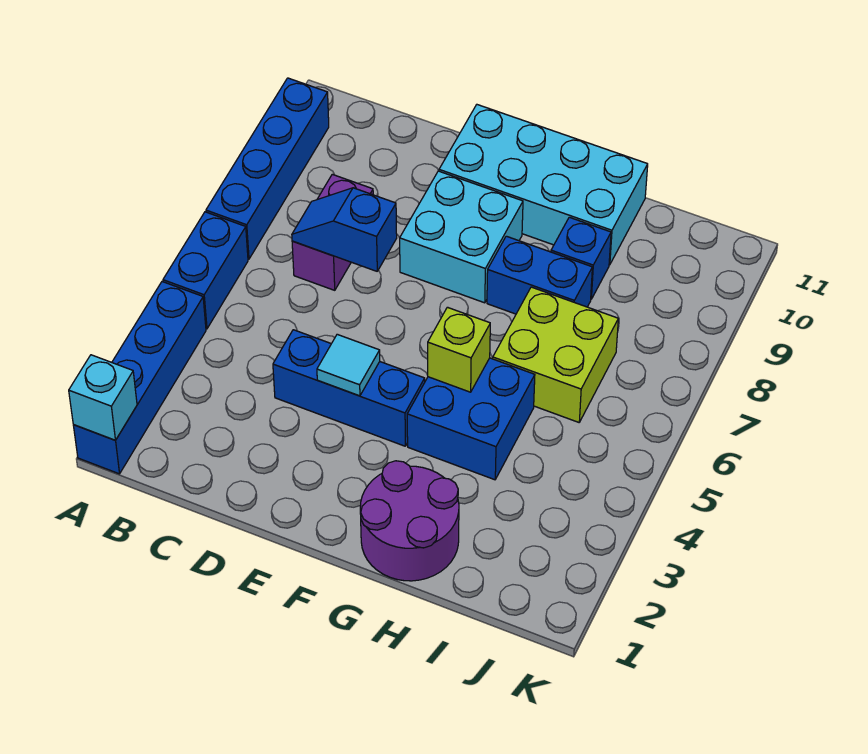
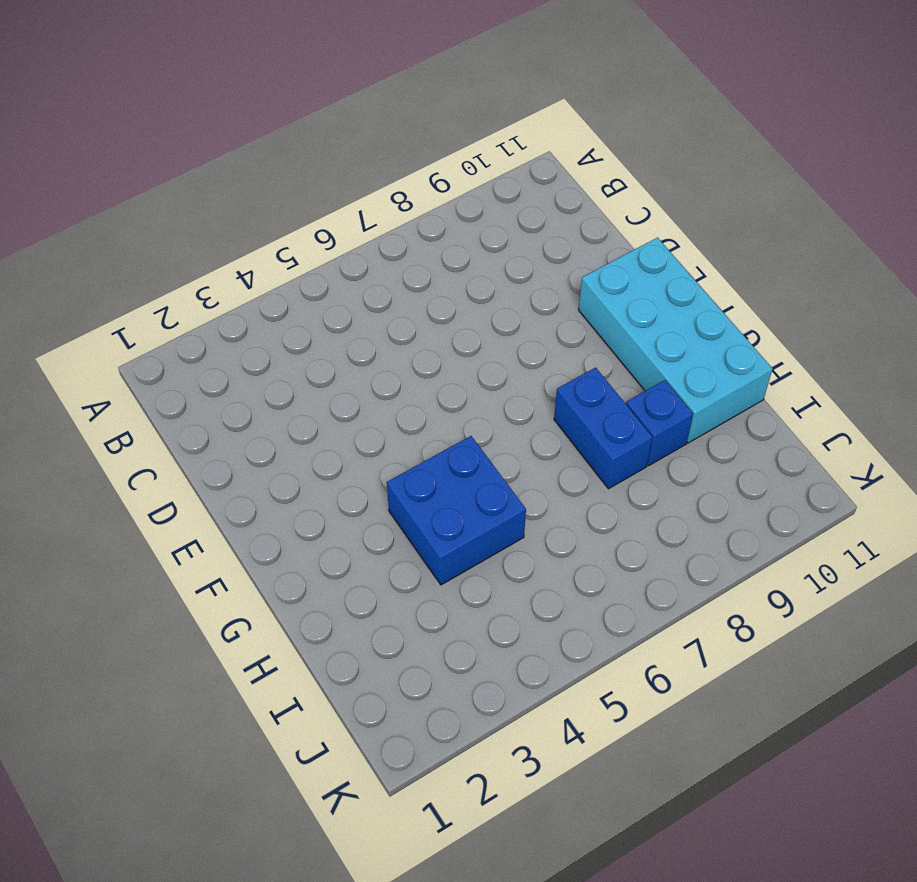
none -> blue 1x4 brick [73,282,206,474]
none -> blue 1x2 brick [163,212,248,329]
none -> blue 1x4 brick [206,78,329,259]

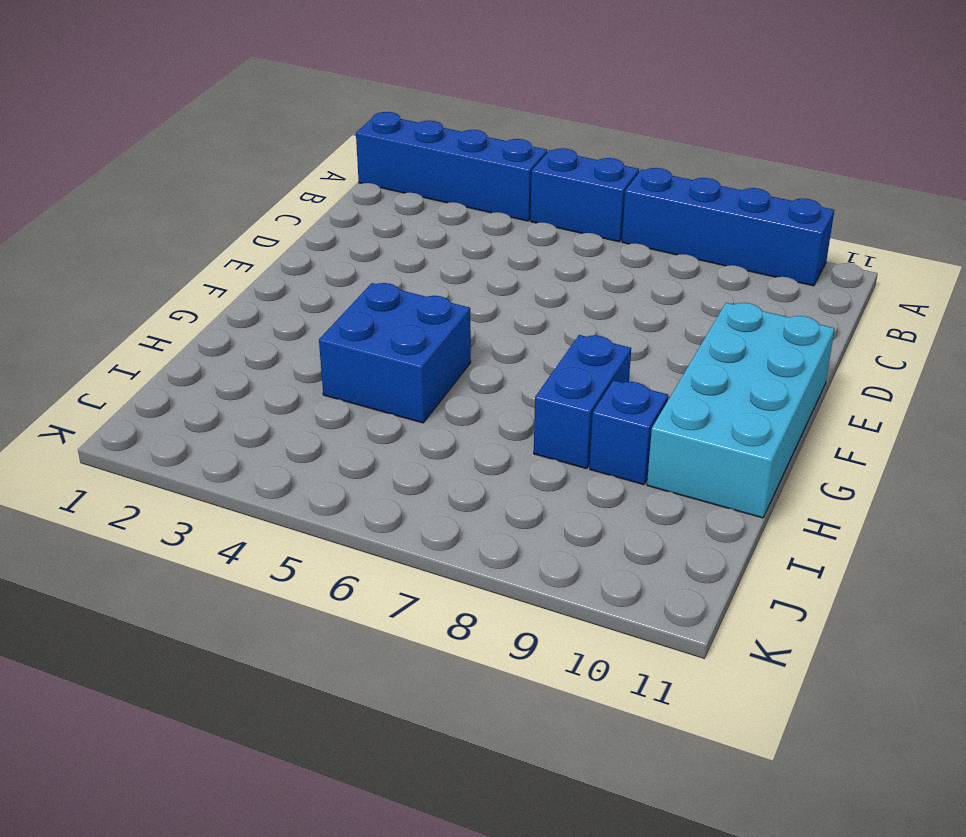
none -> purple 1x2 brick [292,174,373,290]
none -> blue 1x3 brick [273,330,425,446]
none -> cyan 2x2 brick [400,171,523,303]

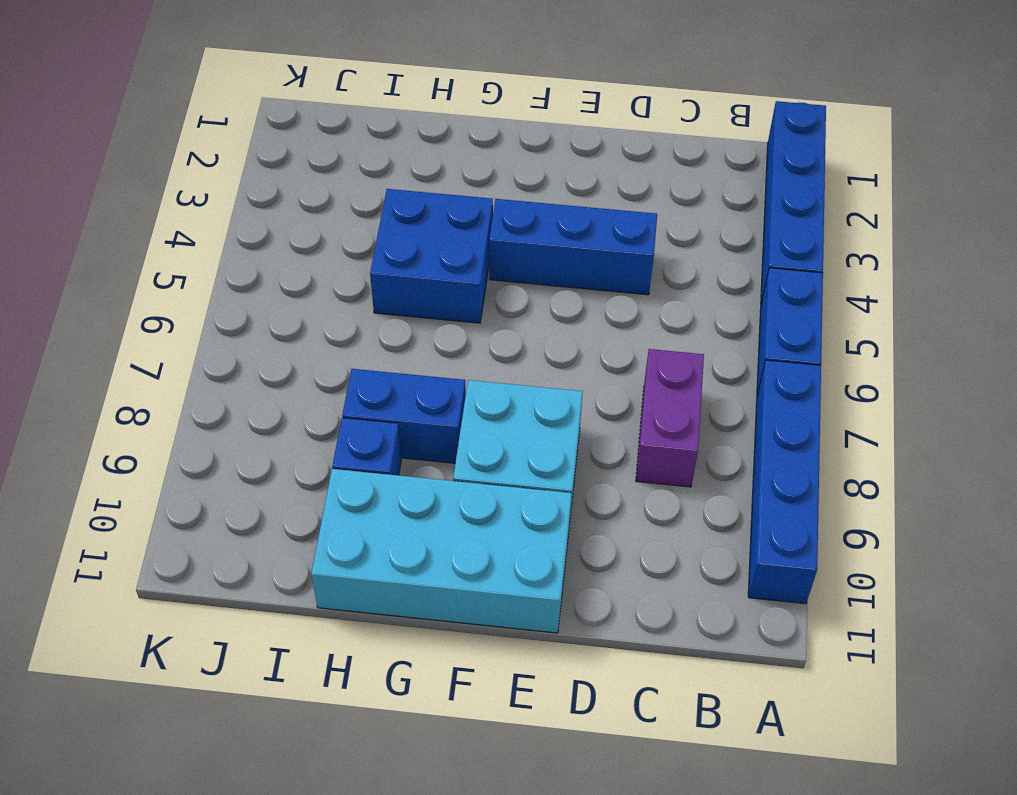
none -> purple 2x2 round brick [360,461,459,581]
none -> lime 2x2 brick [493,287,618,422]
none -> cyan 1x1 brick [69,355,137,440]

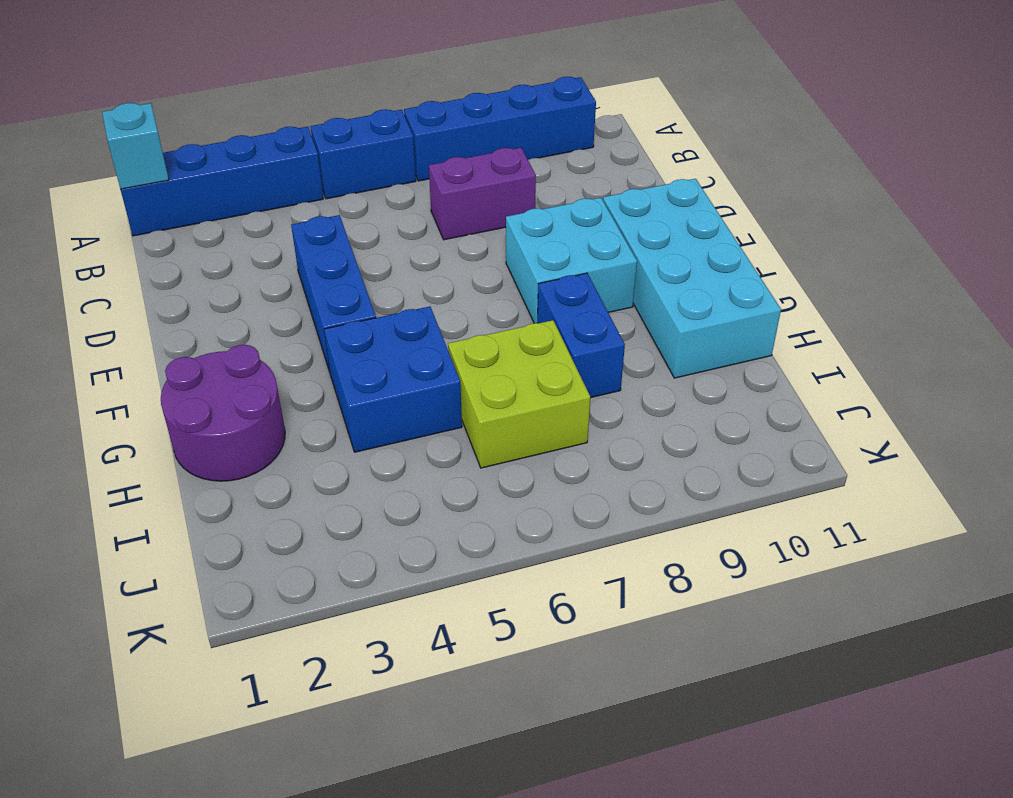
none -> blue 1x1 brick [551,217,611,299]
none -> blue 1x2 slope [292,188,397,271]
none -> cyan 1x1 tile [317,334,380,396]

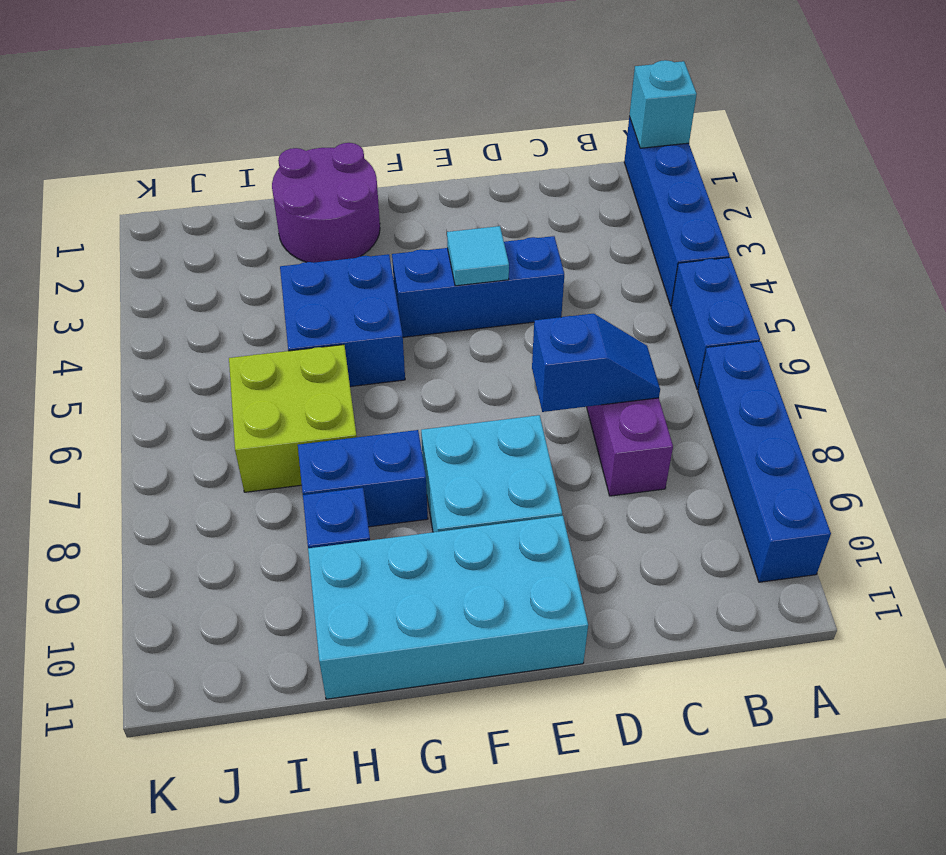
none -> lime 1x1 brick [428,307,490,392]

